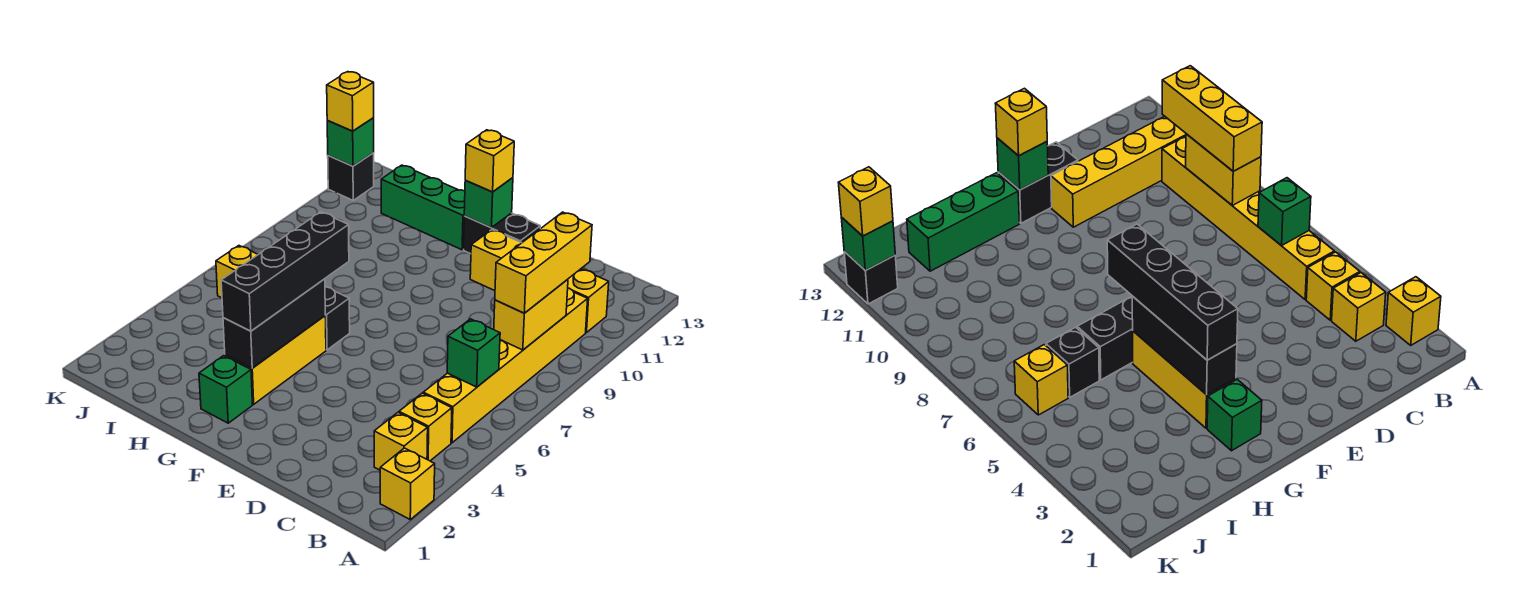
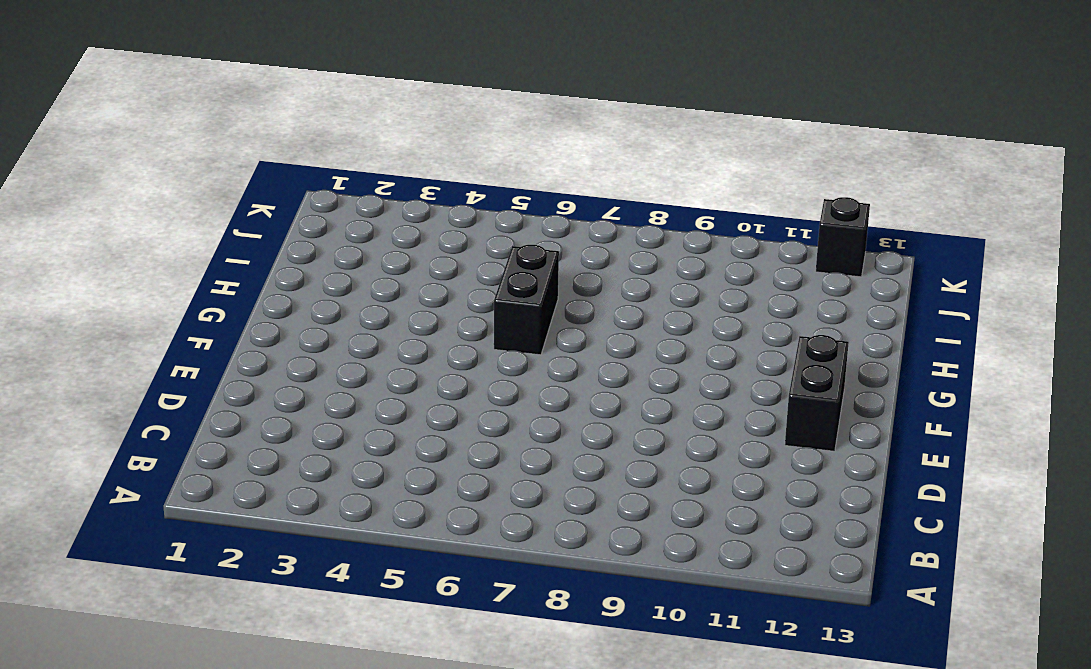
none -> yellow 1x1 brick [380,448,435,520]
none -> yellow 1x1 brick [374,413,428,470]
none -> yellow 1x1 brick [399,393,452,461]

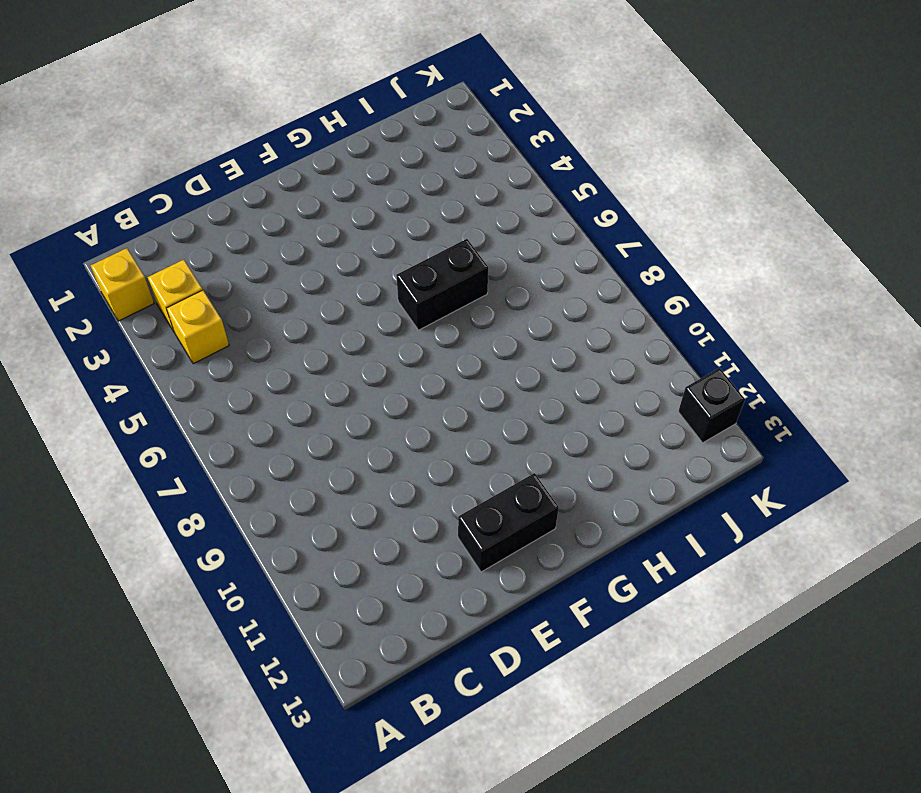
none -> yellow 1x6 brick [423,288,588,443]
none -> yellow 1x4 brick [470,230,609,333]
none -> green 1x1 brick [199,356,253,423]

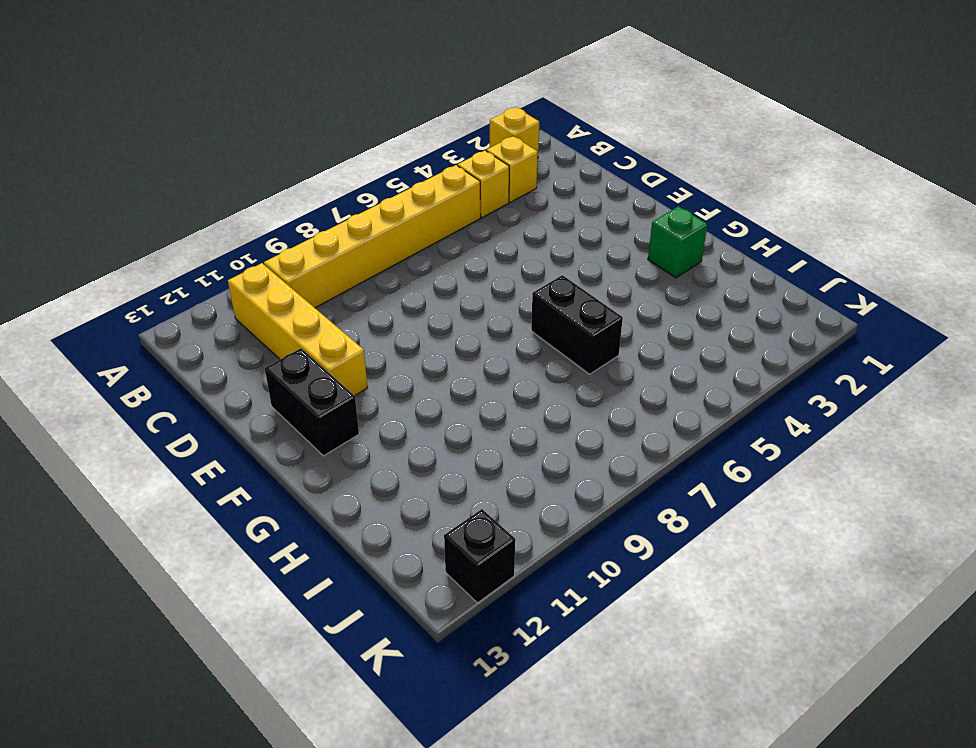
none -> yellow 1x3 brick [225,316,326,404]
none -> green 1x3 brick [381,165,465,250]
none -> black 1x1 brick [1046,327,1099,397]

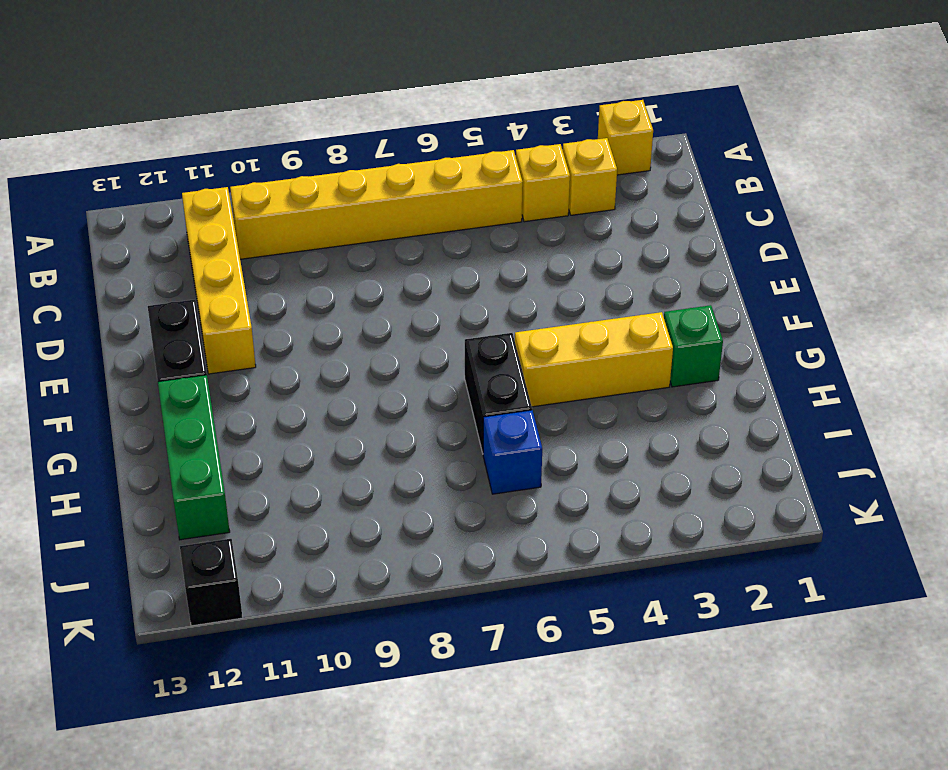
blue 1x1 brick [483,410,542,494] -> black 1x1 brick [1046,327,1099,397]
none -> yellow 1x1 brick [216,246,258,298]
none -> green 1x1 brick [447,319,500,387]
none -> yellow 1x2 brick [494,279,568,350]

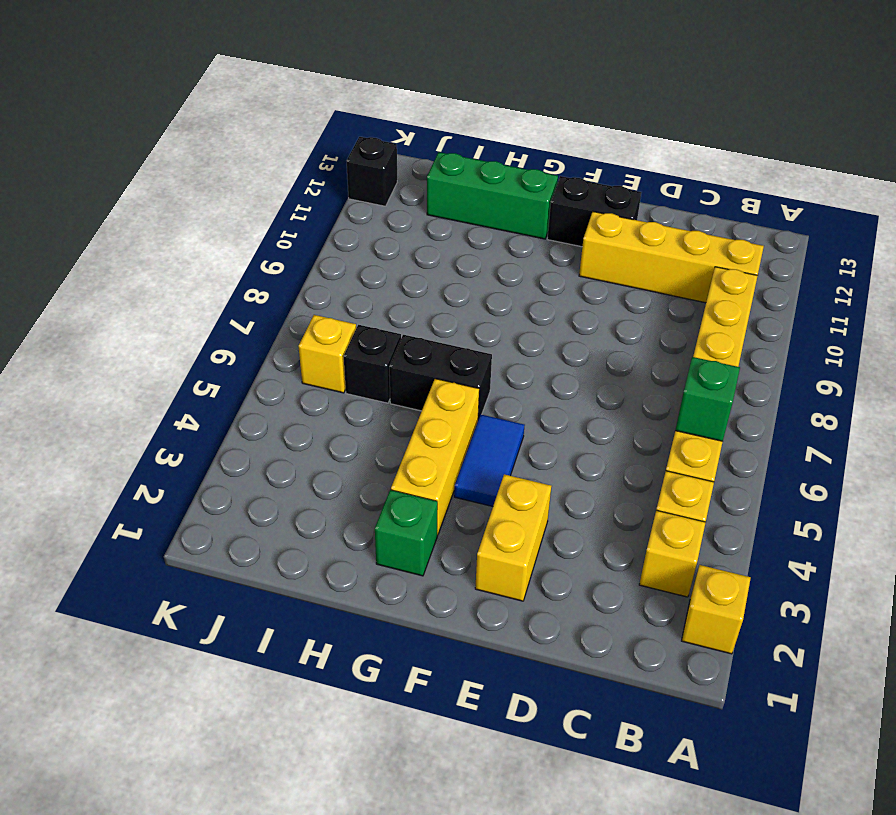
yellow 1x2 brick [475,474,551,601] -> yellow 1x2 brick moved to [494,279,568,350]
blue 1x2 tile [454,415,525,506] -> none
none -> green 1x1 brick [464,178,513,228]
none -> black 1x3 brick [223,279,325,368]
none -> green 1x1 brick [327,118,374,166]

